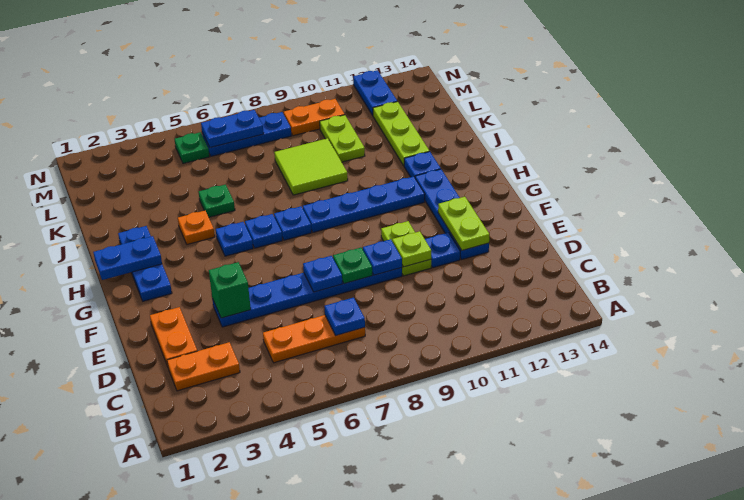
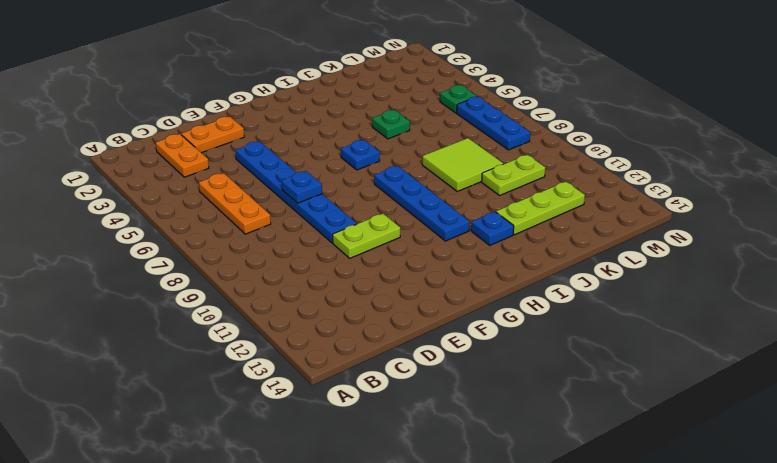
none -> blue 1x1 plate [425,233,460,268]
none -> blue 1x4 plate [415,169,489,260]
none -> blue 1x3 plate [118,226,172,301]
none -> blue 1x1 plate [216,222,253,256]

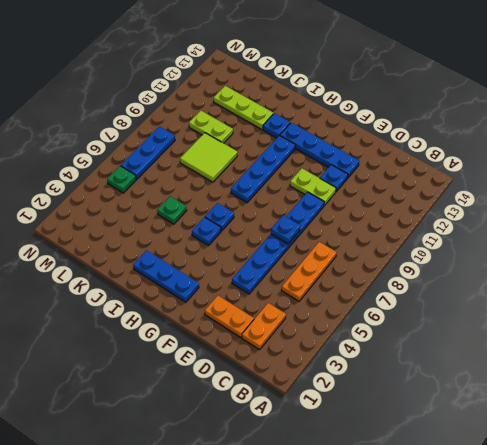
none -> blue 1x1 plate [274,206,311,240]
none -> orange 1x1 plate [178,211,215,244]
none -> orange 1x2 plate [284,99,345,136]
none -> blue 1x2 plate [353,70,397,115]

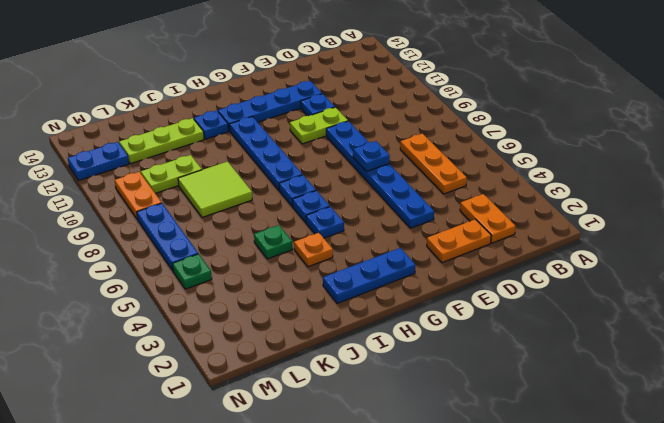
none -> blue 1x1 plate [325,298,365,335]
none -> green 1x1 brick [209,262,251,318]
none -> green 1x1 plate [333,248,372,284]
none -> blue 1x1 plate [363,239,402,275]

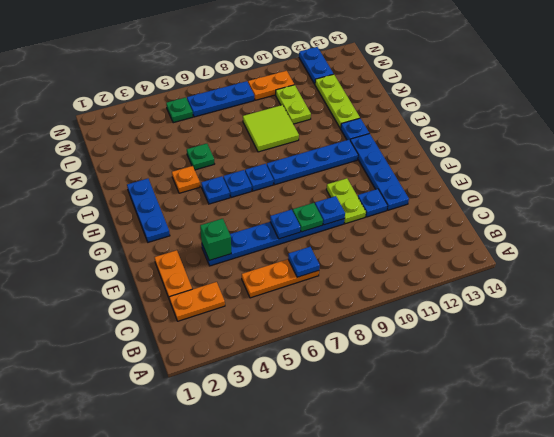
none -> lime 1x1 plate [392,231,431,267]
none -> lime 1x2 plate [438,197,489,250]
none -> blue 1x2 plate [93,236,162,280]
none -> blue 1x2 plate [201,110,264,148]

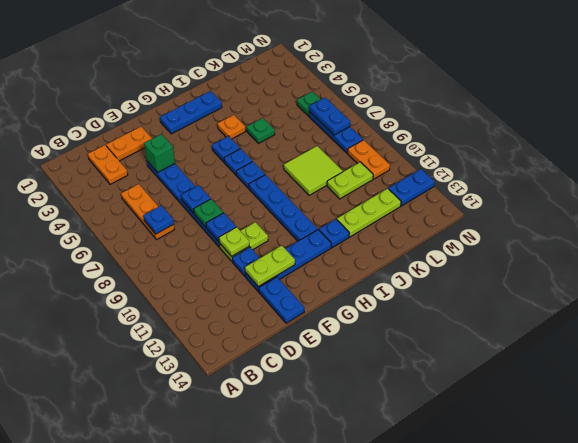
blue 1x2 plate [259,277,304,323] -> blue 1x2 plate moved to [93,236,162,280]

